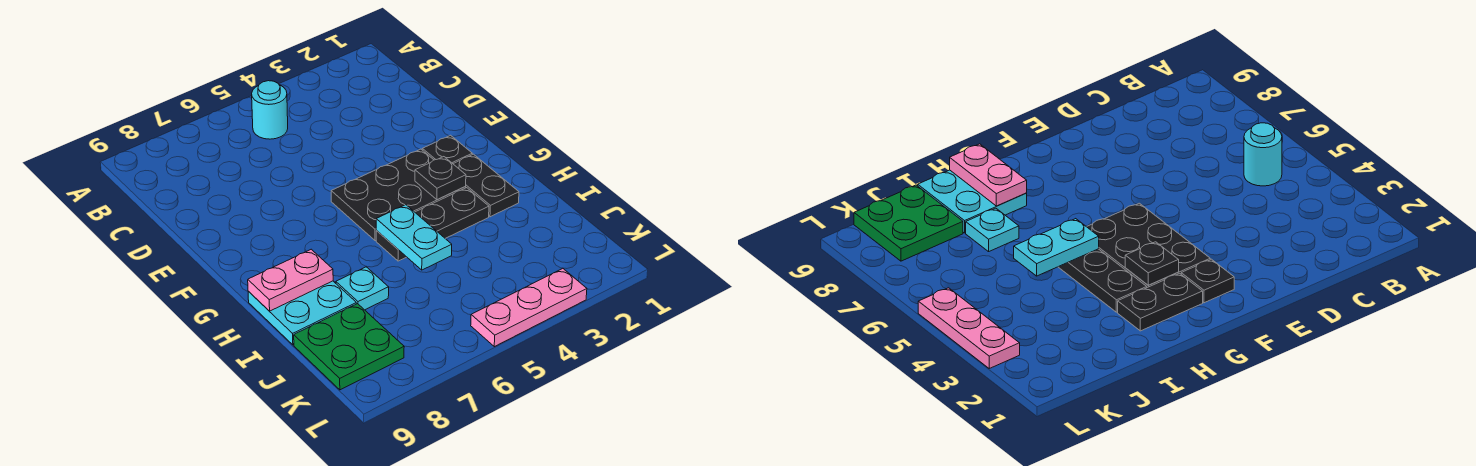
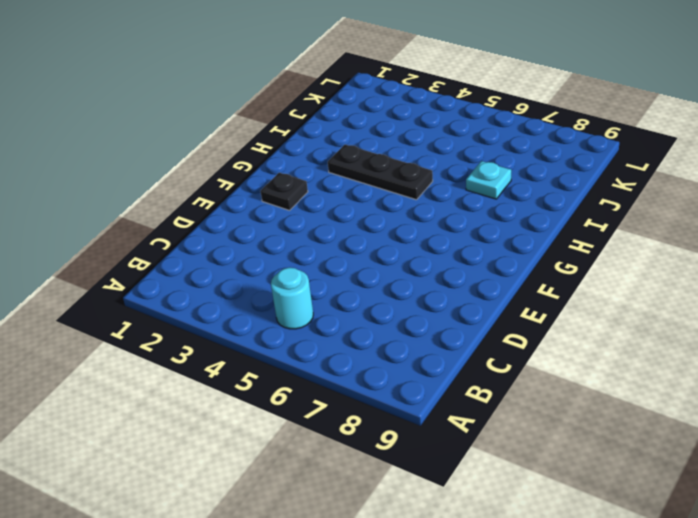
none -> black 2x3 plate [331,149,466,241]
none -> black 1x2 plate [453,154,519,217]
none -> cyan 2x2 plate [248,281,356,345]

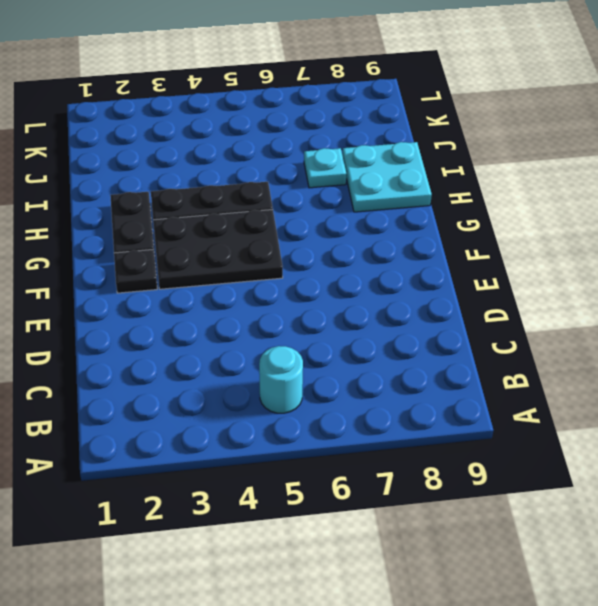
none -> green 2x2 plate [294,304,404,390]
none -> pink 1x3 plate [471,269,587,347]
none -> black 1x1 plate [415,157,466,200]

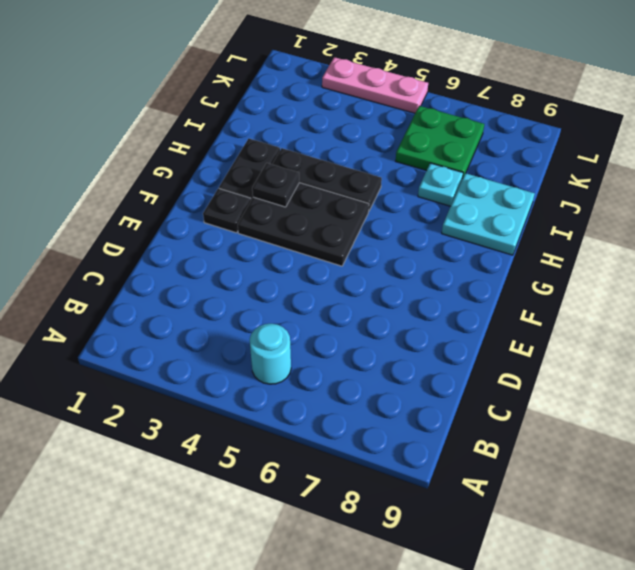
green 2x2 plate [396,106,484,177] -> green 2x2 plate moved to [294,304,404,390]
none -> cyan 1x2 plate [376,205,452,270]
none -> pink 1x2 plate [248,249,333,311]

